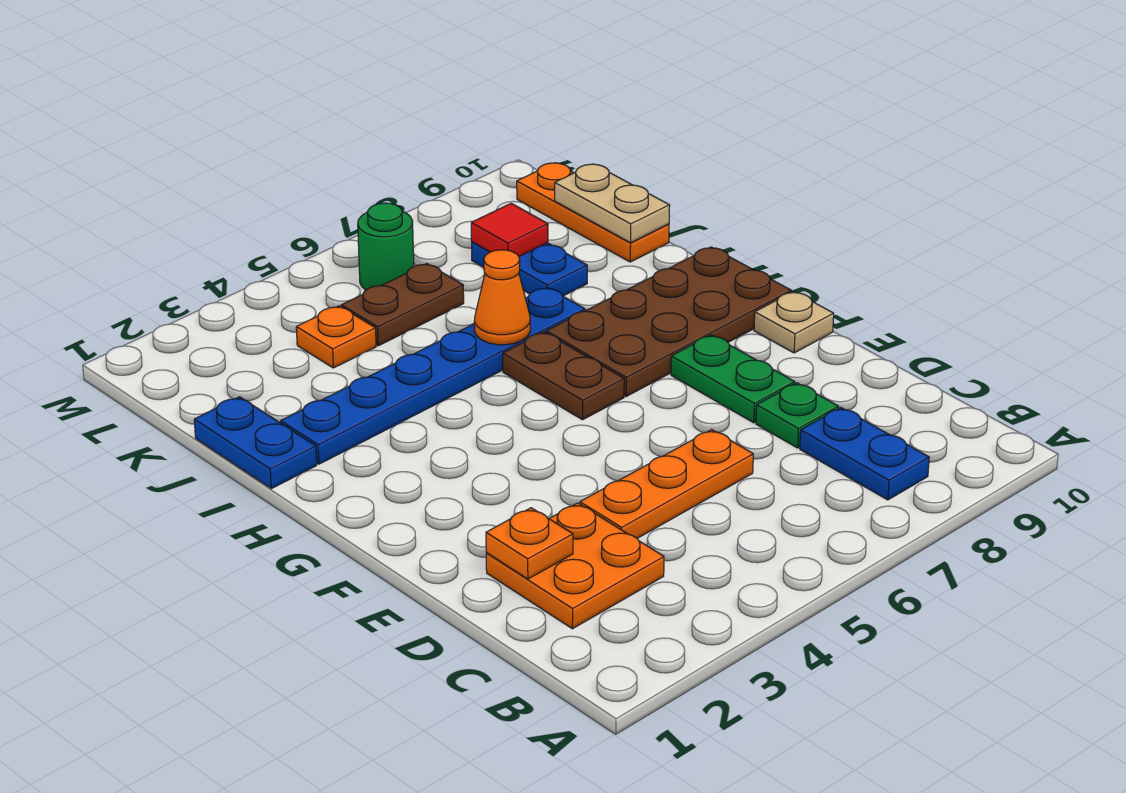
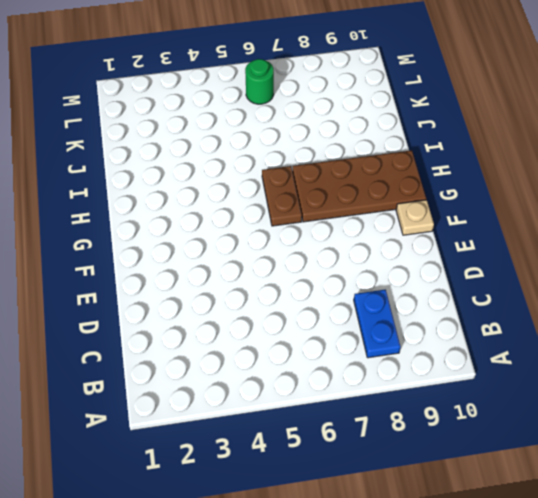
none -> orange 2x2 plate [486,503,664,629]
none -> orange 1x3 plate [580,430,753,538]
none -> green 1x1 plate [756,383,839,448]

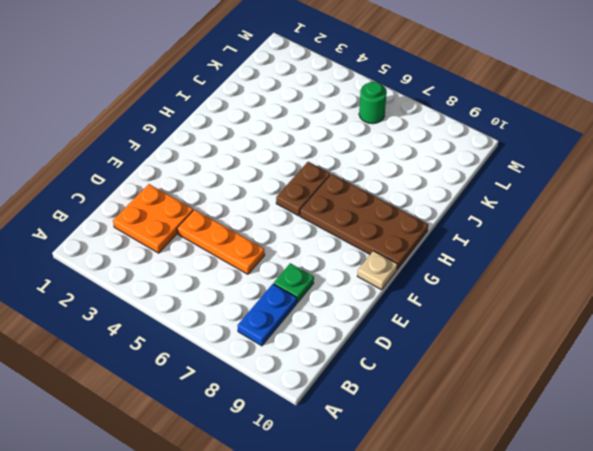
none -> green 1x2 plate [671,335,795,423]
none -> blue 1x2 plate [194,397,317,489]
none -> blue 1x6 plate [281,287,585,464]

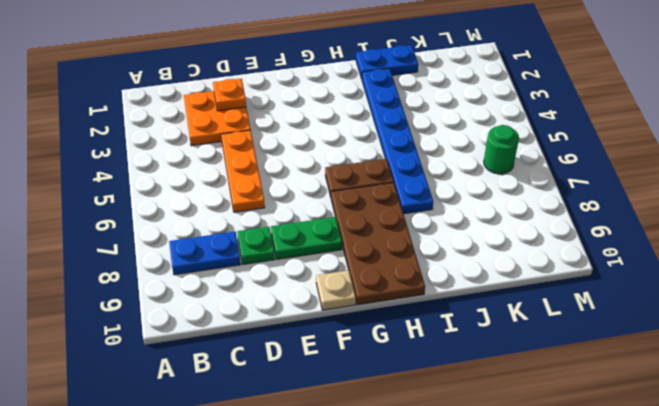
none -> blue 1x2 plate [472,242,587,296]
none -> orange 1x3 plate [517,163,669,262]
none -> orange 1x1 plate [296,306,376,368]

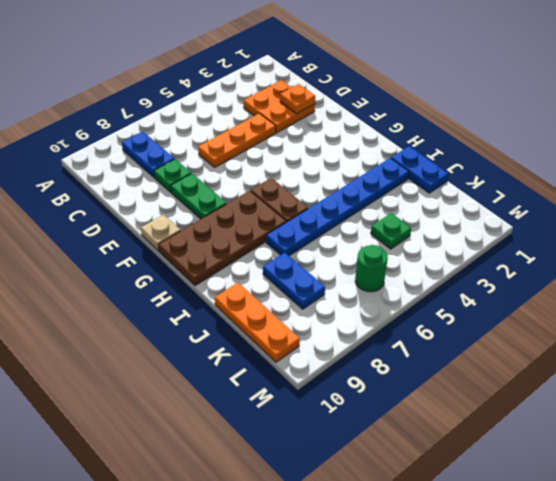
green 1x1 plate [371,213,411,249] -> orange 1x1 plate [296,306,376,368]
none -> brown 1x2 plate [341,264,464,346]
none -> orange 1x1 cone [474,250,530,345]
none -> tan 1x2 plate [555,164,670,243]

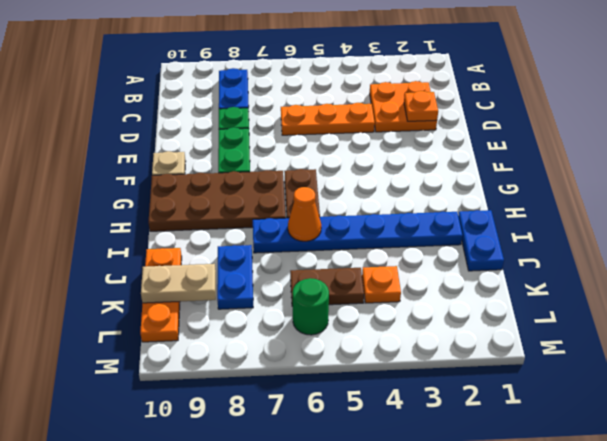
tan 1x2 plate [141,264,216,303] -> tan 1x2 plate turned to [555,164,670,243]
none -> red 1x1 tile [471,203,548,257]

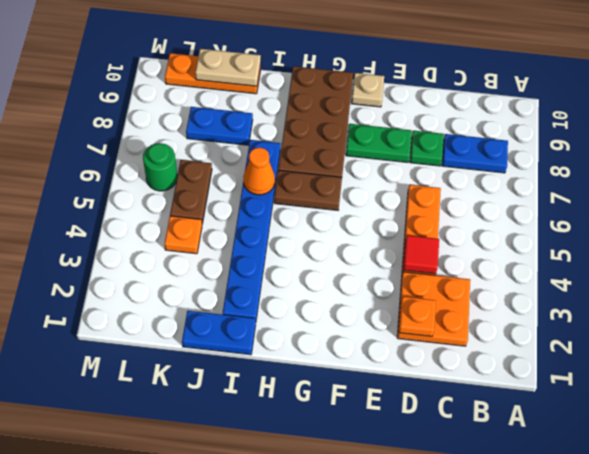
red 1x1 tile [403,235,439,274] -> red 1x1 tile moved to [471,203,548,257]

